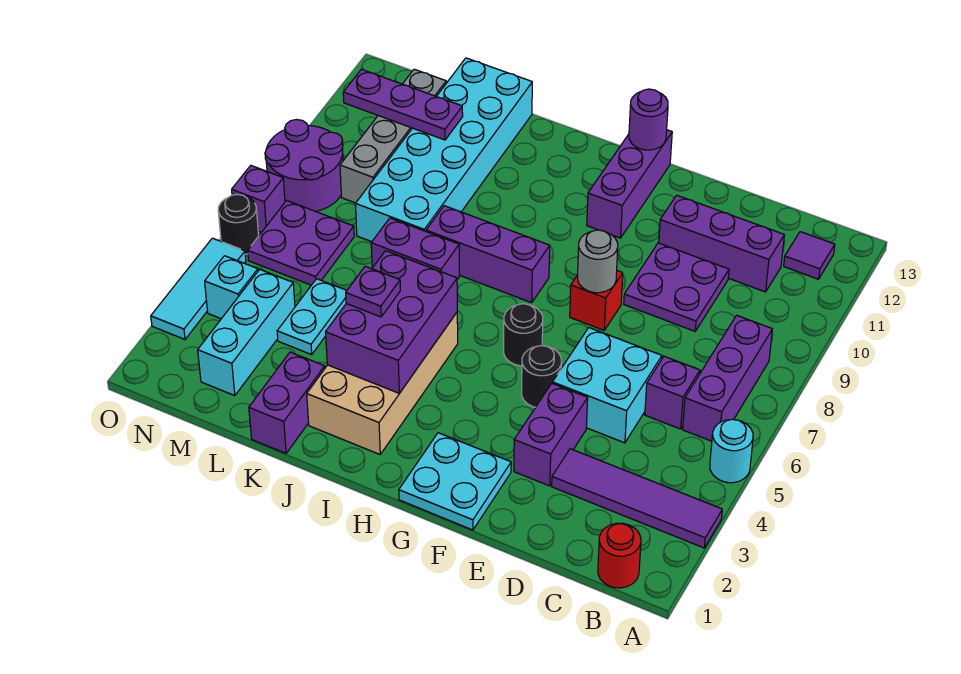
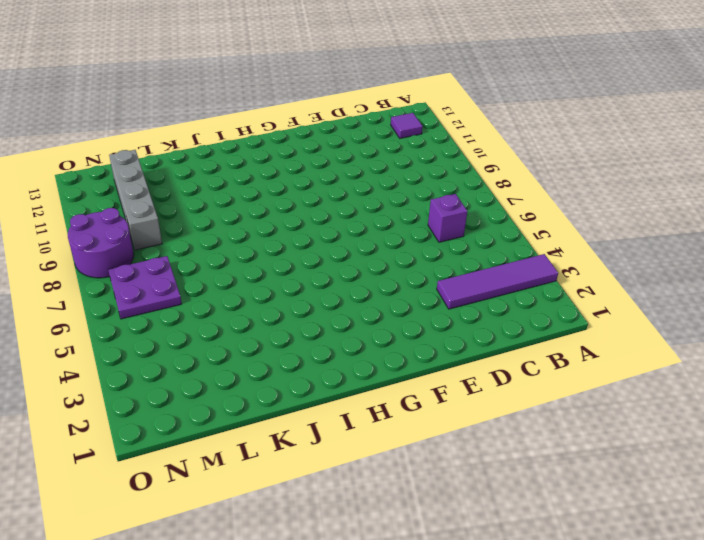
none -> cyan 1x1 round brick [710,419,753,483]
none -> red 1x1 round brick [598,523,641,588]
none -> purple 1x3 brick [683,315,772,441]
none -> purple 1x3 brick [659,195,784,292]

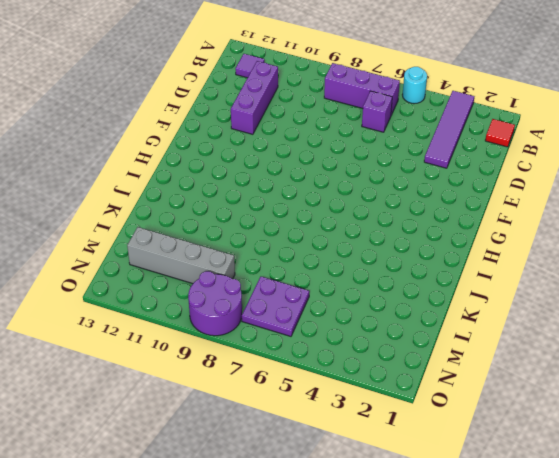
red 1x1 tile [485,119,515,147] -> red 1x1 round brick [598,523,641,588]
none -> cyan 2x2 brick [552,328,662,443]
none -> purple 2x2 plate [624,243,729,331]
none -> purple 1x2 brick [514,384,588,486]
none -> cyan 2x2 plate [399,433,511,530]

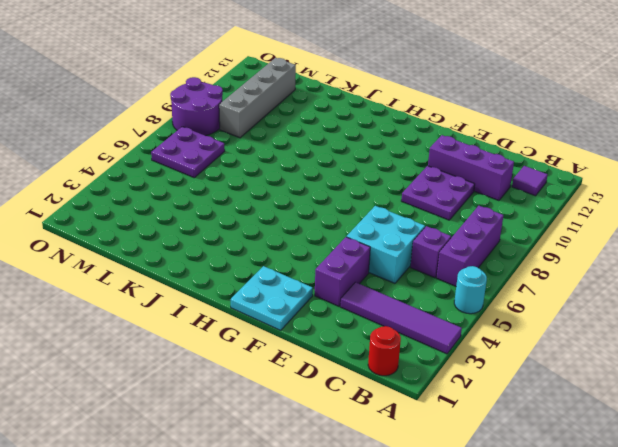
none -> black 1x1 round brick [522,346,561,407]
none -> red 1x1 brick [570,271,623,330]
none -> black 1x1 round brick [504,304,543,366]
none -> purple 1x3 brick [587,130,672,238]

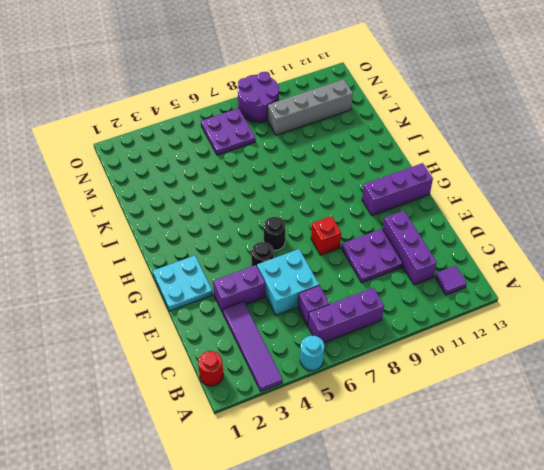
none -> purple 1x3 brick [426,206,550,303]
none -> tan 2x4 brick [307,313,458,454]
none -> purple 1x2 brick [371,218,459,280]
none -> purple 1x2 brick [249,352,325,453]

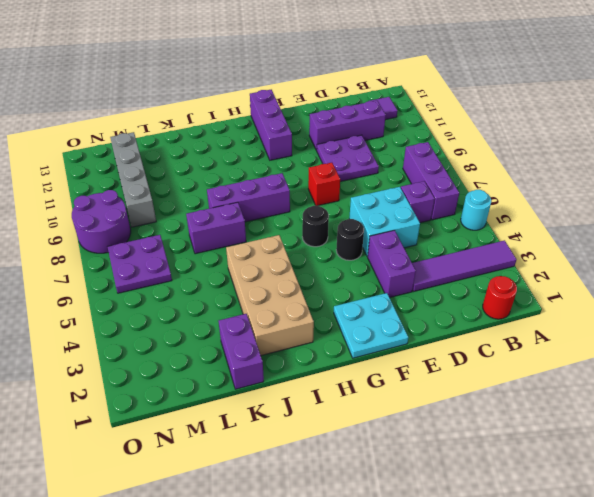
none -> cyan 2x6 brick [356,58,532,242]
none -> cyan 1x2 plate [277,279,347,355]
none -> cyan 1x3 brick [198,269,295,396]
none -> cyan 1x1 brick [205,256,258,319]

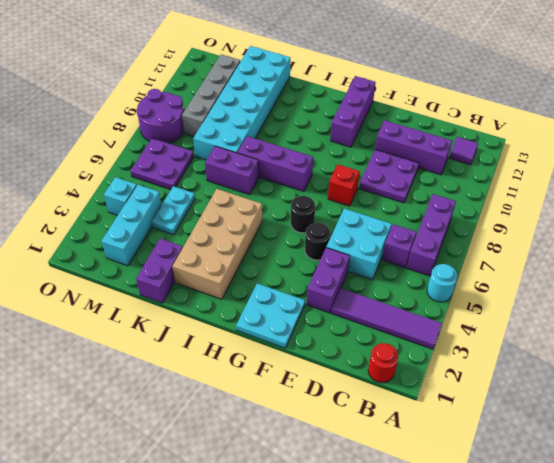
none -> cyan 1x3 tile [151,238,246,339]
none -> black 1x1 round brick [218,194,259,254]
none -> purple 1x1 brick [232,166,285,232]
none -> grey 1x1 round brick [578,230,618,293]

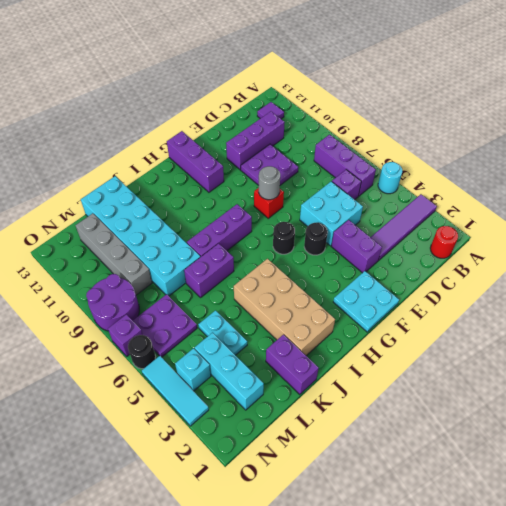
none -> purple 1x1 round brick [629,89,668,150]
none -> purple 2x3 brick [326,251,457,393]
none -> purple 1x3 plate [343,69,463,140]
none -> purple 1x1 plate [346,266,400,317]

